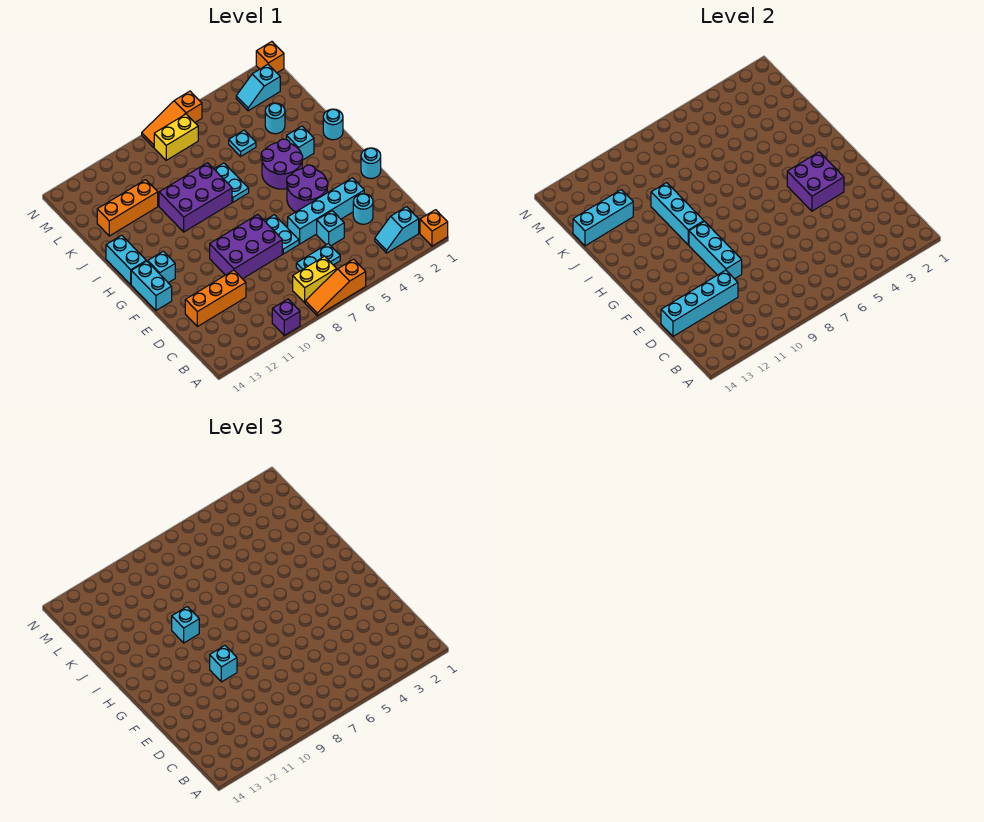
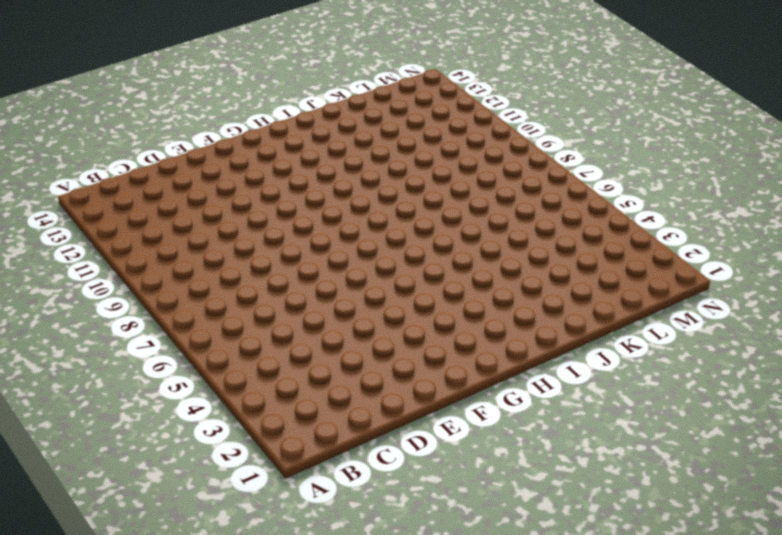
none -> orange 1x1 brick [420,210,448,246]
none -> orange 1x3 slope [305,259,366,316]
none -> purple 1x1 brick [272,299,300,336]
none -> cyan 1x2 slope [375,207,419,253]

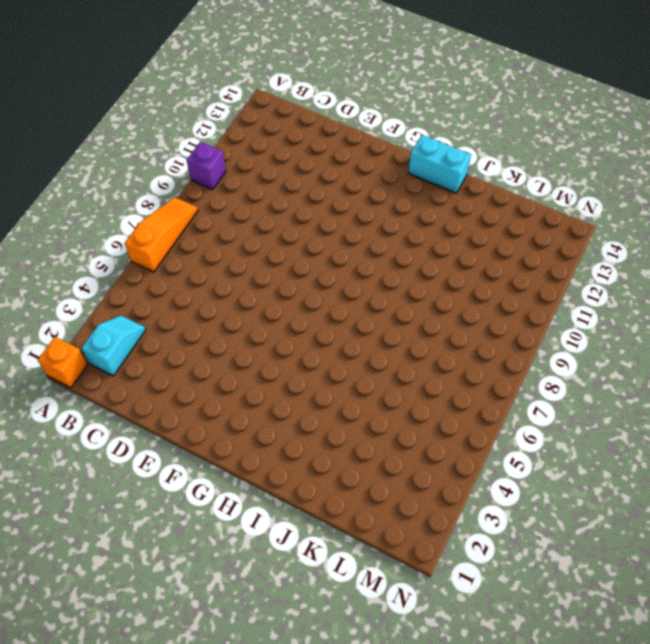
none -> yellow 1x2 brick [293,256,337,303]
none -> cyan 1x2 plate [296,244,340,271]
none -> cyan 1x1 round brick [353,194,373,224]
none -> cyan 1x1 brick [317,211,344,246]

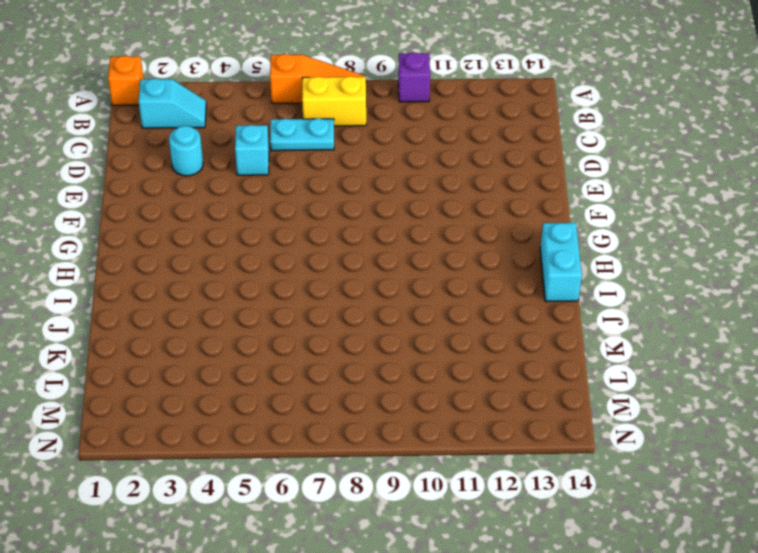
none -> orange 1x3 brick [185,270,246,327]
none -> cyan 1x4 brick [288,178,364,244]
none -> cyan 1x2 plate [265,215,299,254]
none -> purple 2x3 brick [210,215,282,279]

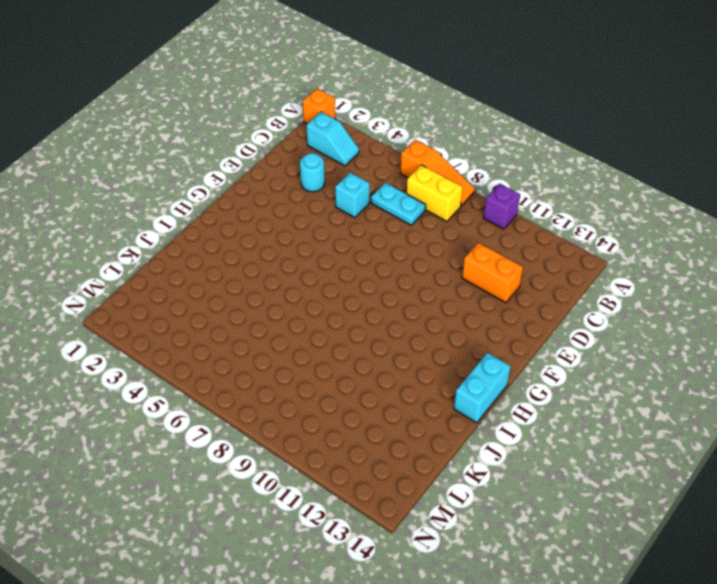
orange 1x2 brick [462,243,523,303] -> orange 1x3 brick [185,270,246,327]
none -> cyan 1x4 brick [288,178,364,244]
none -> cyan 1x2 plate [265,215,299,254]
none -> purple 2x3 brick [210,215,282,279]
none -> cyan 1x1 round brick [361,148,381,179]

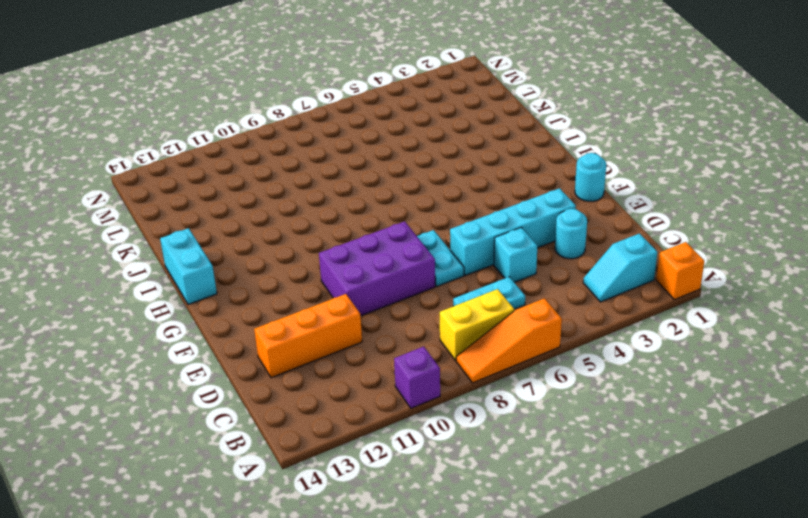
none -> purple 2x2 round brick [287,165,328,212]
none -> cyan 1x2 brick [131,261,172,310]
none -> cyan 1x1 brick [148,251,175,283]
none -> purple 2x2 round brick [261,139,303,189]

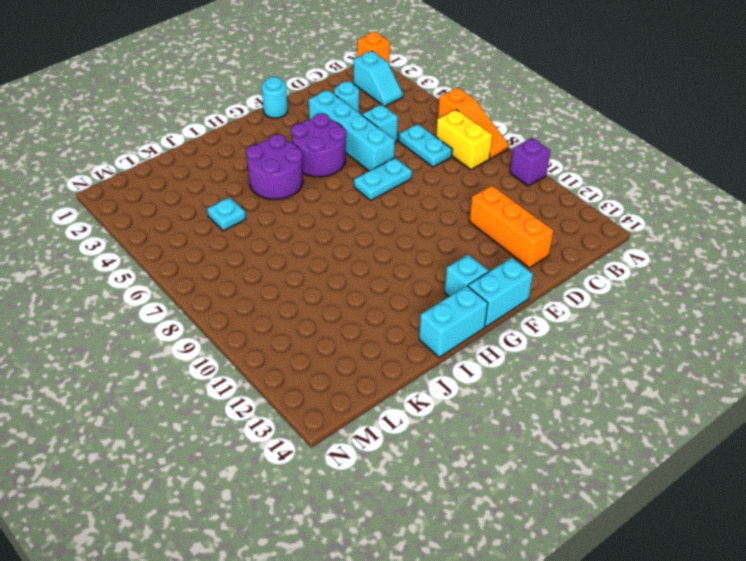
none -> purple 2x3 brick [210,215,282,279]
none -> cyan 1x1 round brick [323,109,343,140]
none -> cyan 1x1 brick [287,126,314,160]
none -> cyan 1x2 plate [214,163,249,202]

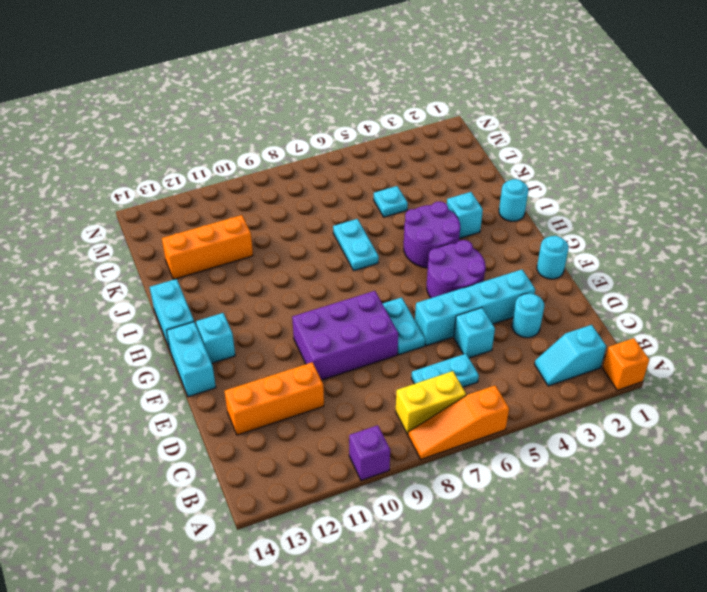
none -> purple 2x3 brick [159,163,232,232]
none -> cyan 1x1 round brick [265,103,285,134]
none -> cyan 1x2 slope [236,64,280,111]
none -> yellow 1x2 brick [154,114,198,160]

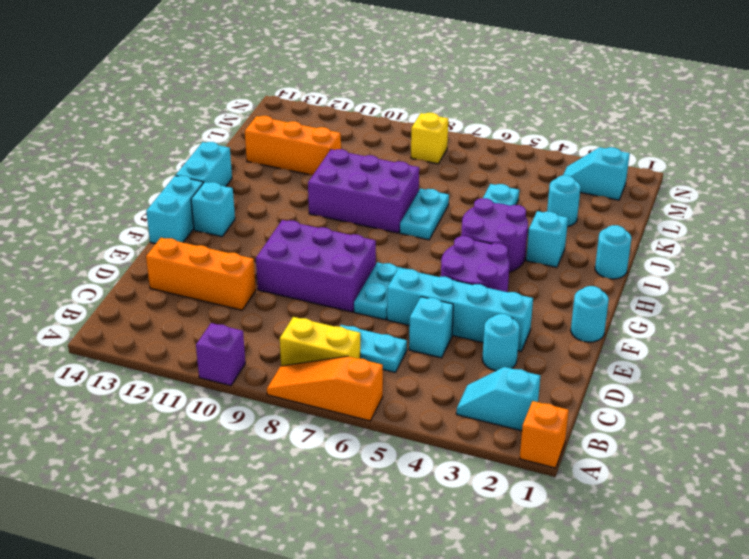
yellow 1x1 brick [411,113,448,164] -> yellow 1x2 brick [154,114,198,160]
none -> orange 1x1 brick [256,42,284,73]
none -> orange 1x3 slope [142,91,202,147]
none -> cyan 1x4 brick [661,270,738,336]
none -> cyan 1x3 brick [689,222,742,279]

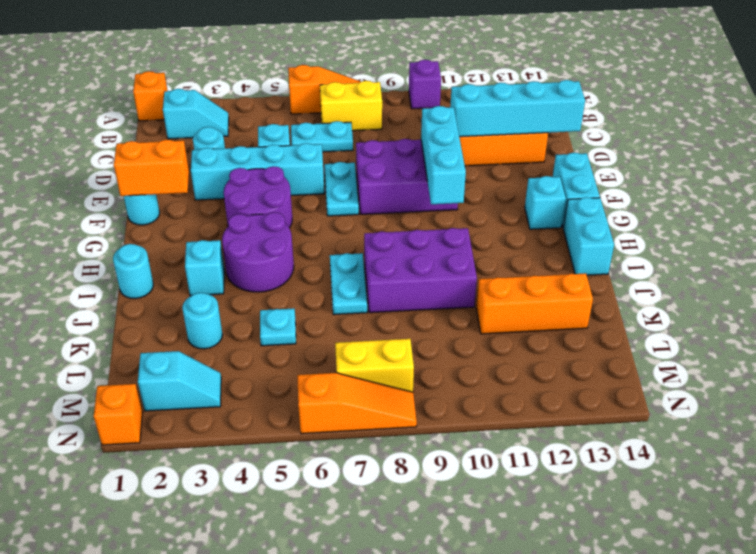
orange 1x2 brick [114,140,189,196] -> none
none -> purple 2x2 brick [787,152,844,211]
none -> cyan 1x3 brick [651,183,704,245]
none -> cyan 1x3 brick [573,190,633,246]
none -> cyan 1x1 brick [210,646,237,682]

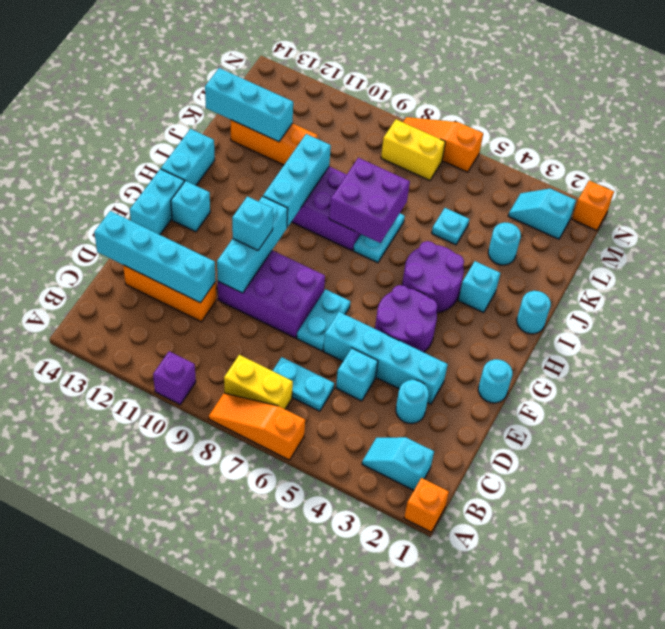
purple 2x2 brick [329,158,410,243] -> purple 2x2 brick moved to [787,152,844,211]
none -> cyan 1x1 brick [172,607,199,643]

